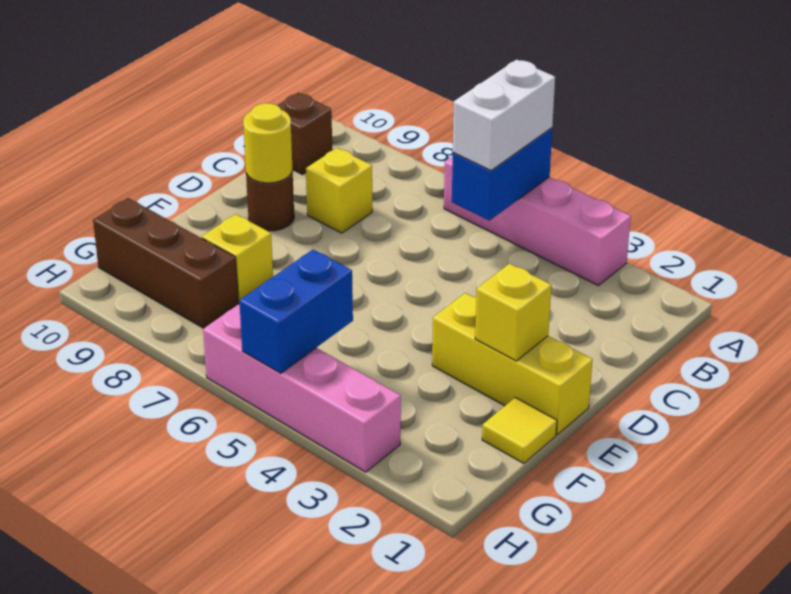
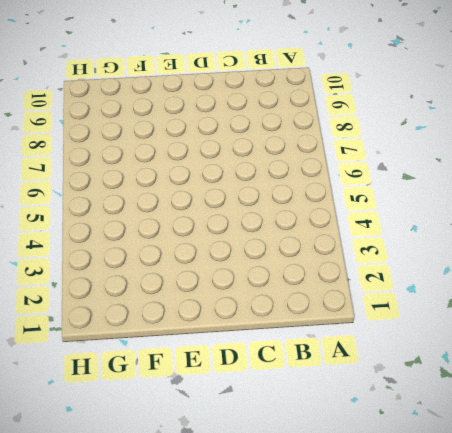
none -> pink 1x4 brick [444,156,631,286]
none -> brown 1x1 brick [277,93,332,174]
none -> yellow 1x1 brick [306,148,372,233]

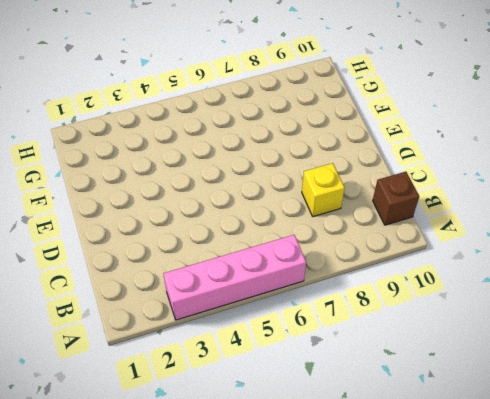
none -> brown 1x1 round brick [246,171,294,231]
none -> yellow 1x3 brick [432,293,593,435]
none -> yellow 1x1 tile [482,398,557,463]

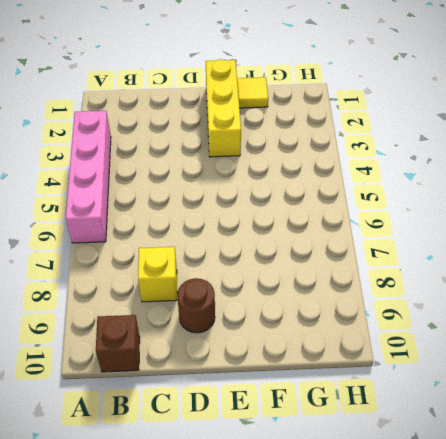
none -> yellow 1x1 brick [202,214,273,303]
none -> brown 1x3 brick [93,198,238,328]
none -> pink 1x4 brick [203,304,401,472]

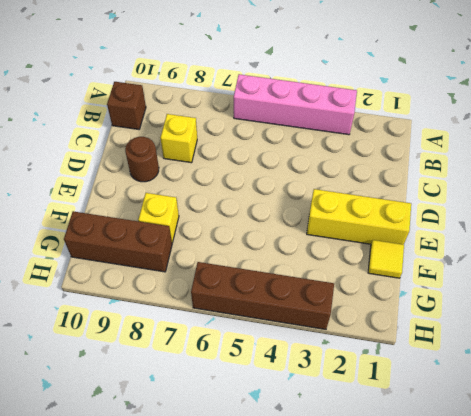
brown 1x4 brick [191,262,334,329] -> pink 1x4 brick [203,304,401,472]
none -> blue 1x2 brick [452,128,552,220]
none -> yellow 1x1 round brick [243,103,293,183]
none -> yellow 1x1 brick [475,263,551,361]

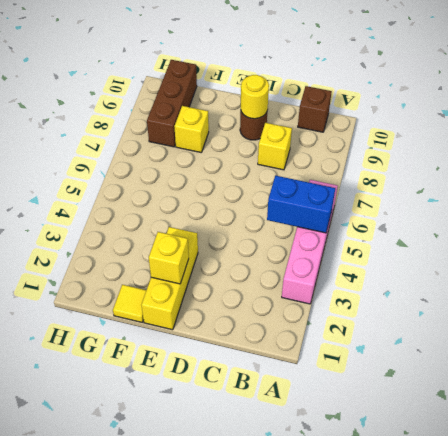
none -> pink 1x4 brick [203,304,401,472]
none -> blue 1x2 brick [239,250,353,373]
none -> white 1x2 brick [453,60,555,171]

